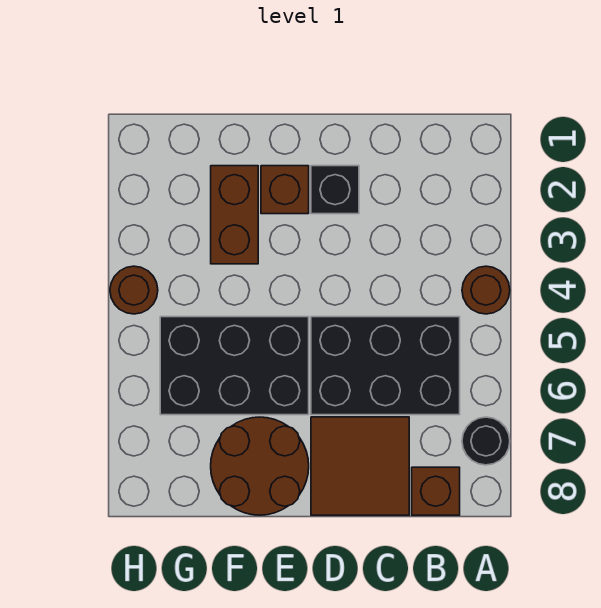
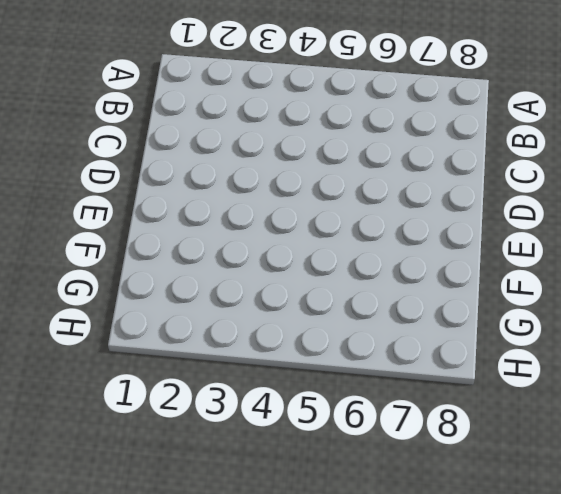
none -> brown 1x1 round brick [462,266,510,314]
none -> black 1x1 round brick [462,417,510,465]

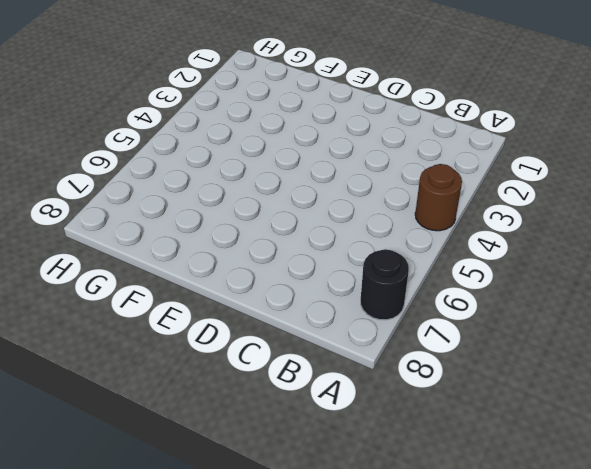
none -> black 2x3 brick [311,317,460,415]
none -> brown 1x1 brick [412,467,460,515]

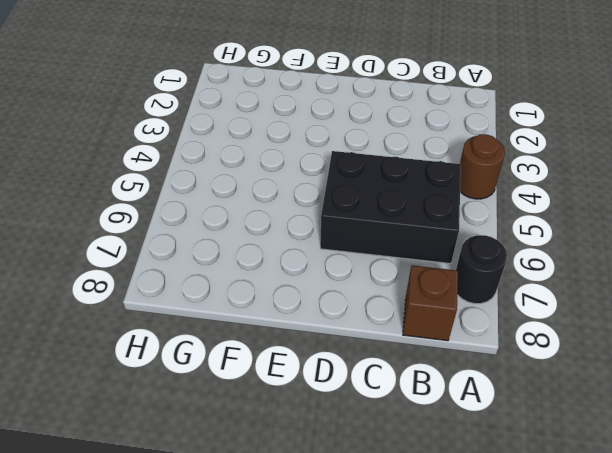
none -> brown 2x2 tile [311,417,409,515]
none -> black 1x1 brick [311,166,359,214]

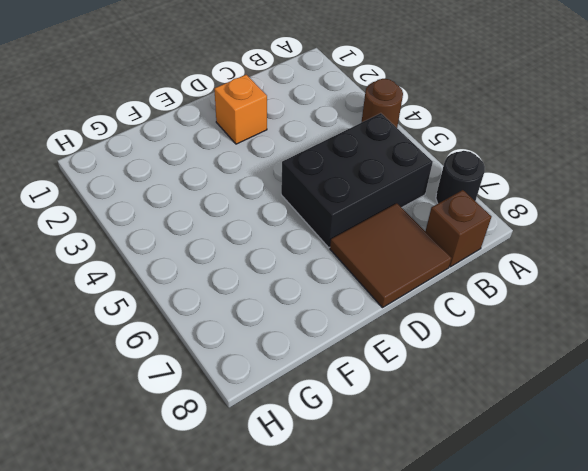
orange 1x1 brick [214,75,267,144] -> black 1x1 brick [311,166,359,214]
none -> brown 1x1 brick [261,166,309,214]
none -> black 2x3 brick [160,317,309,415]

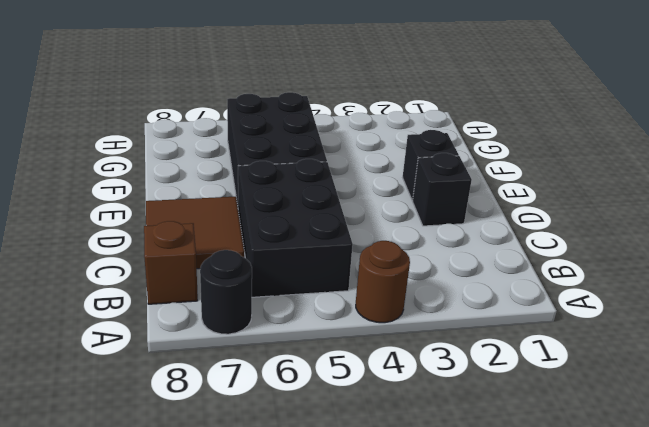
black 1x1 brick [403,130,459,200] -> brown 1x1 brick [261,166,309,214]
none -> brown 2x2 round brick [211,417,309,515]
none -> brown 1x2 brick [211,166,258,264]

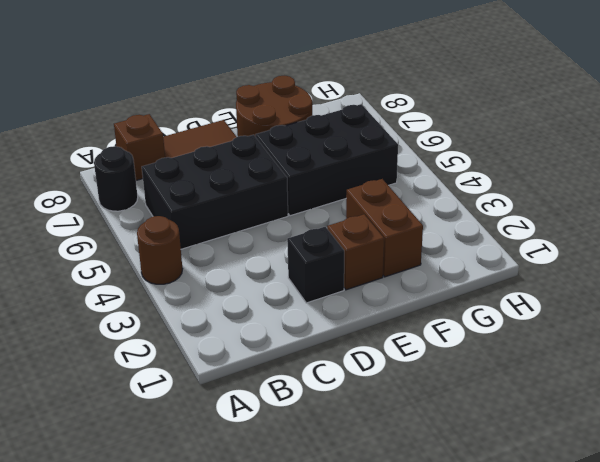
none -> brown 1x1 round brick [110,266,158,314]

